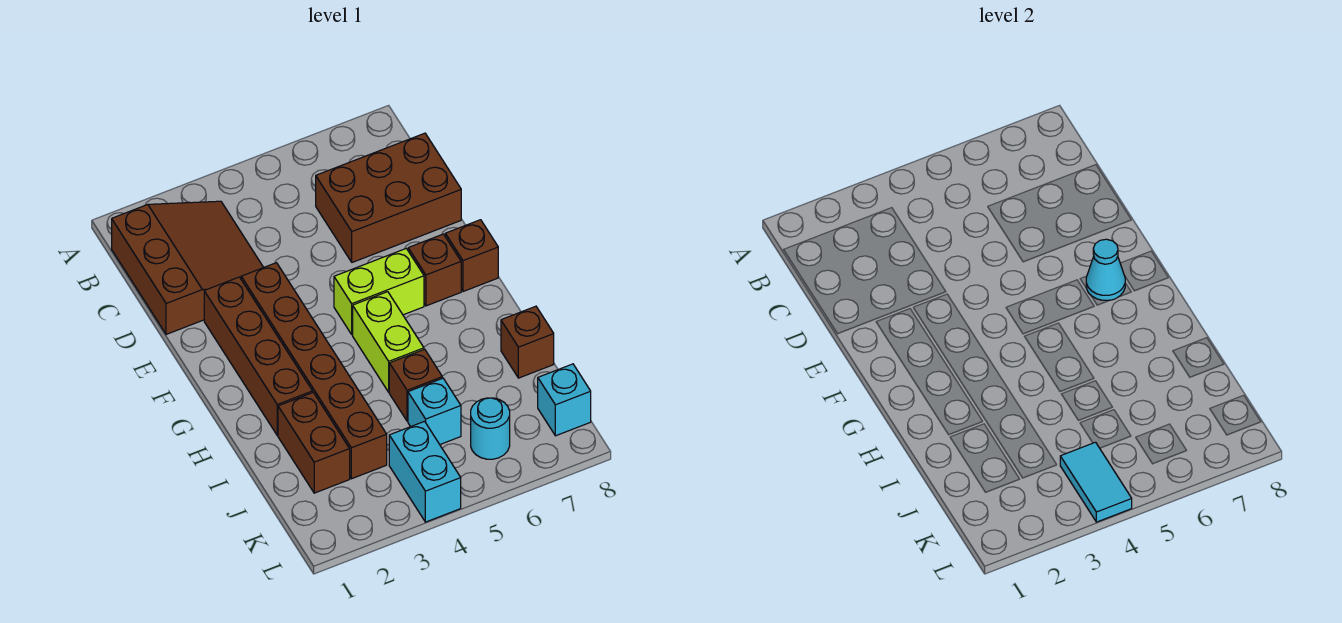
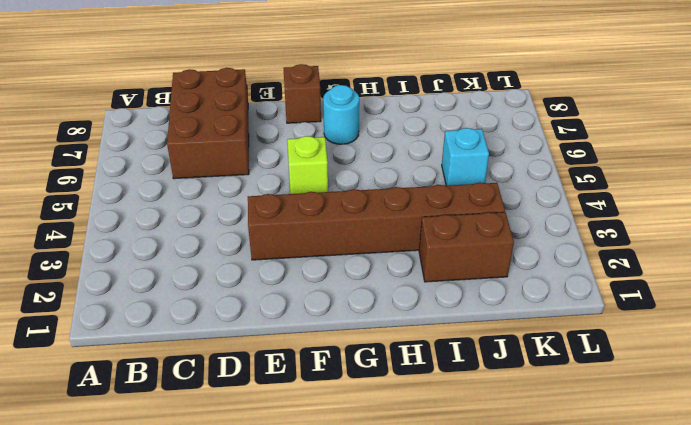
lime 1x1 brick [287,136,328,194] -> lime 1x2 brick [334,249,424,334]
cyan 1x1 round brick [323,85,359,144] -> cyan 1x1 round brick moved to [471,398,510,459]
none -> brown 3x3 slope [112,201,264,334]
none -> brown 1x4 brick [204,277,313,435]
none -> brown 1x1 brick [408,234,461,306]

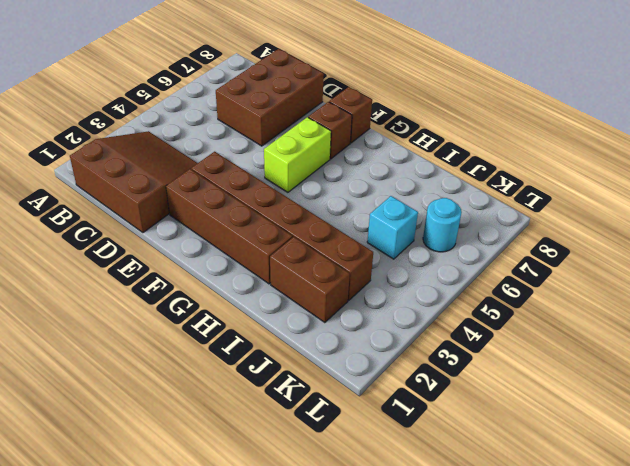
none -> lime 1x2 brick [353,292,424,392]
none -> brown 1x1 brick [389,349,442,421]
none -> brown 1x1 brick [501,306,554,378]

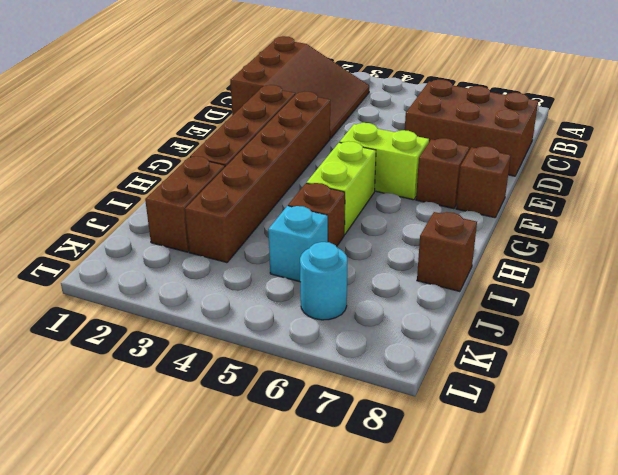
none -> cyan 1x2 brick [389,421,461,522]
none -> cyan 1x1 brick [538,364,591,436]
none -> cyan 1x1 cone [1086,239,1125,300]

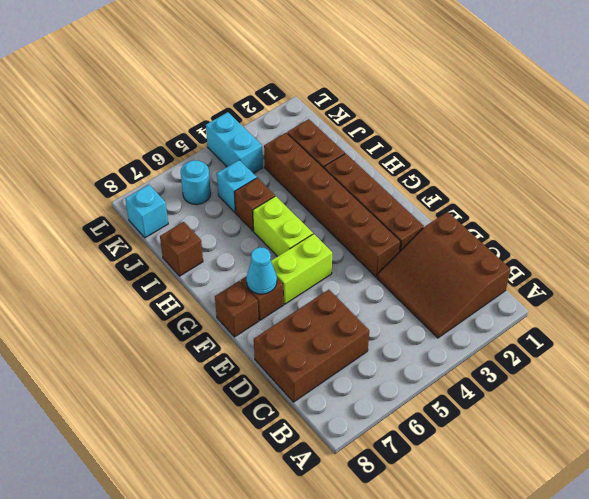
none -> cyan 1x2 tile [1060,442,1132,522]

